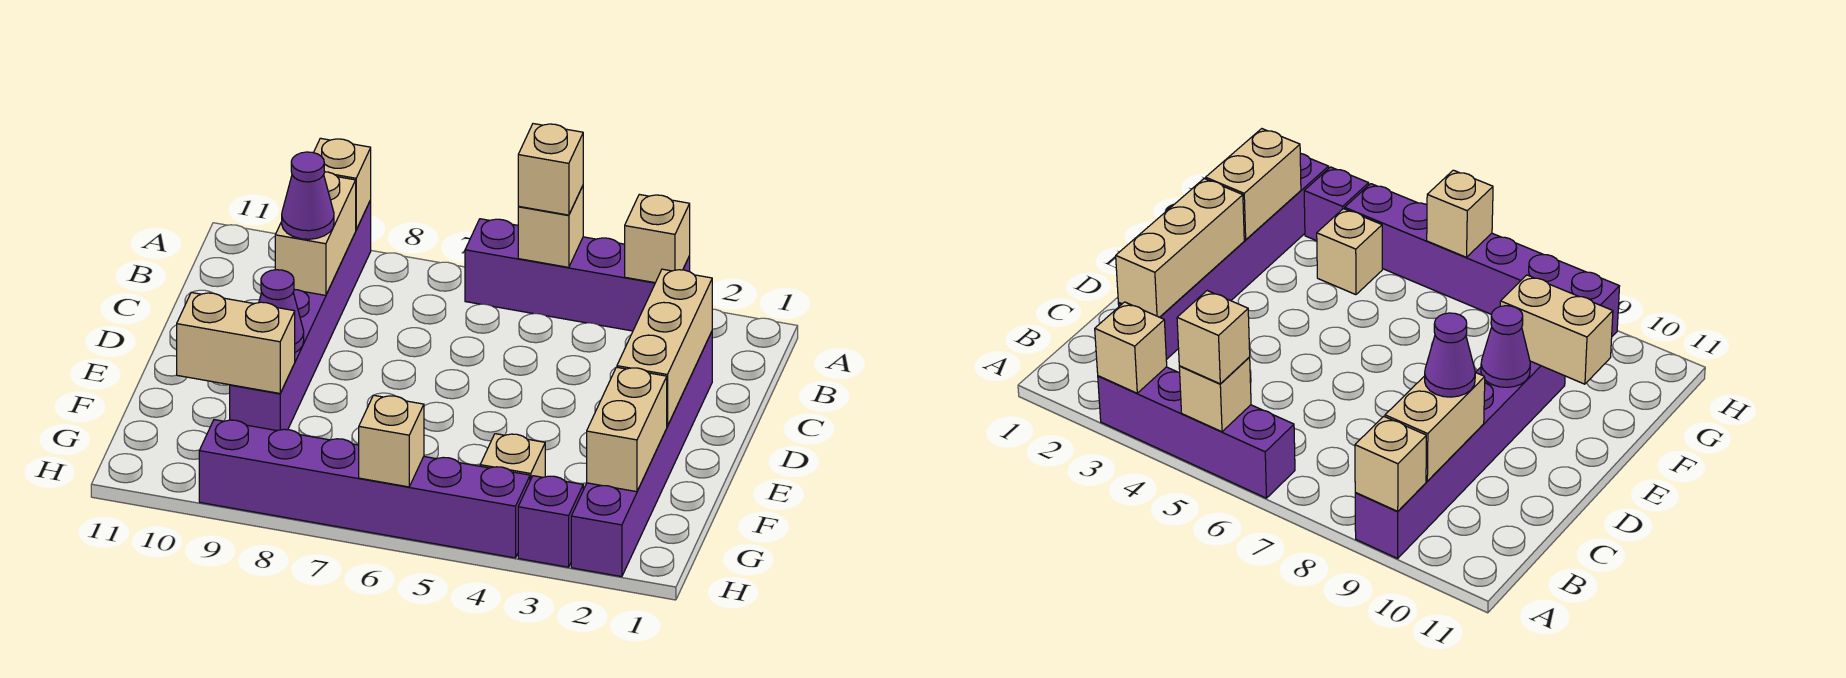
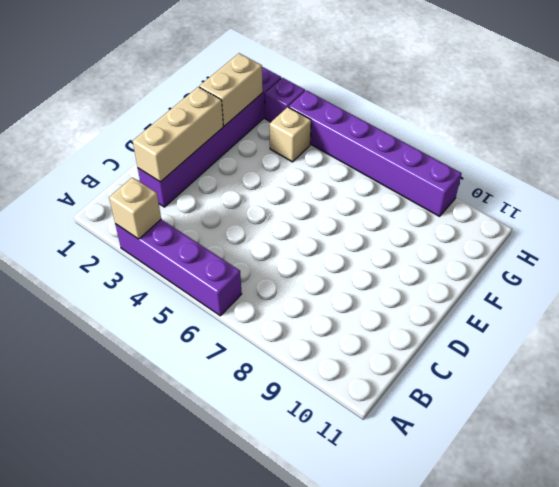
none -> purple 1x6 brick [230,200,371,431]
none -> tan 1x1 brick [518,186,583,267]
none -> tan 1x1 brick [314,138,371,229]

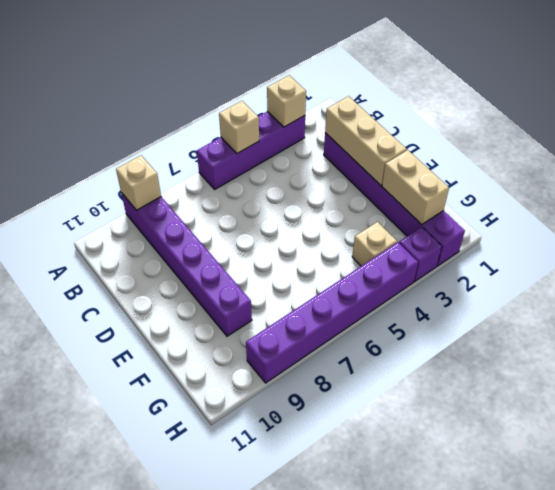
none -> tan 1x2 brick [275,172,356,295]
none -> purple 1x1 cone [259,270,304,352]
none -> tan 1x2 brick [177,292,295,393]

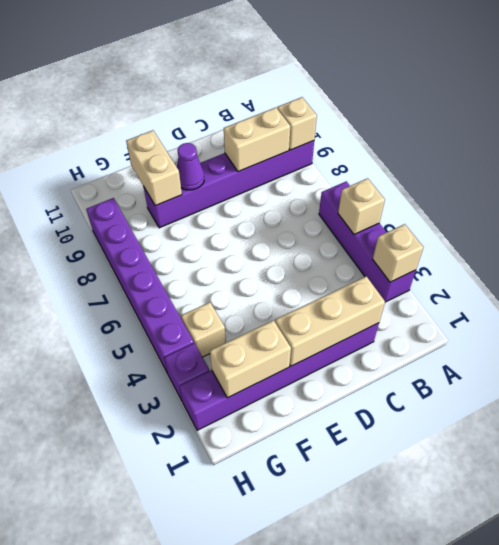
none -> tan 1x1 brick [359,395,424,487]
none -> tan 1x1 brick [518,124,583,215]
none -> purple 1x1 cone [282,152,334,239]

